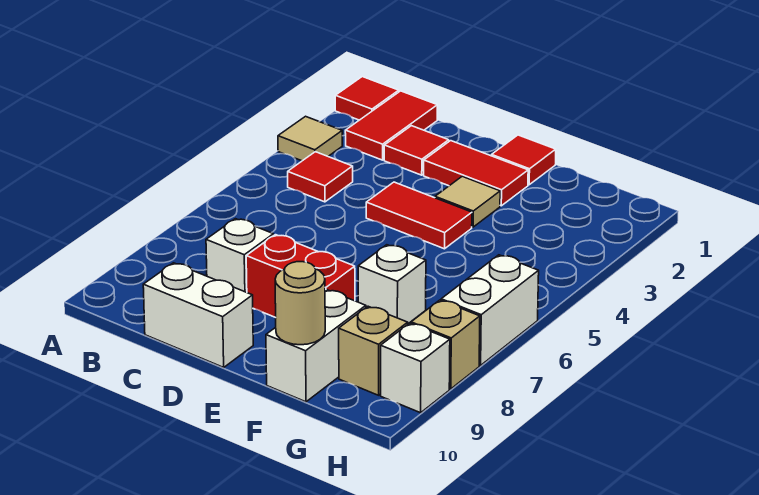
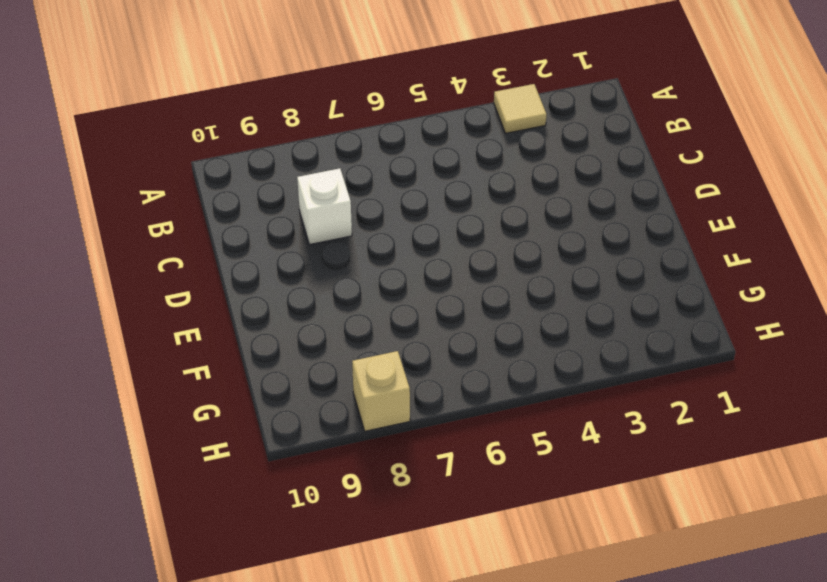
none -> red 1x1 tile [335,77,399,120]
none -> red 1x2 tile [345,91,437,160]
none -> red 1x1 tile [288,152,353,202]

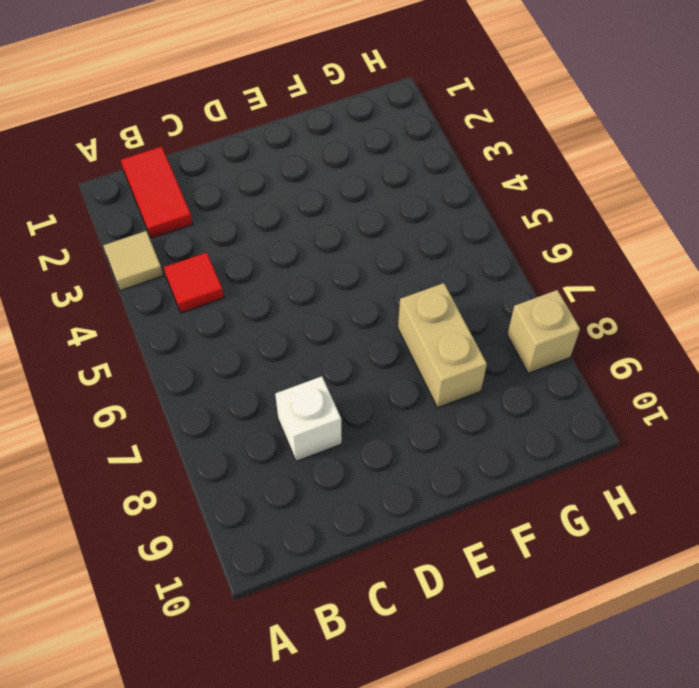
tan 1x2 brick [398,283,487,408] -> white 1x1 brick [358,245,426,324]
none -> red 1x1 tile [335,77,399,120]
none -> red 1x1 tile [384,126,449,175]
none -> white 1x2 brick [143,263,253,367]

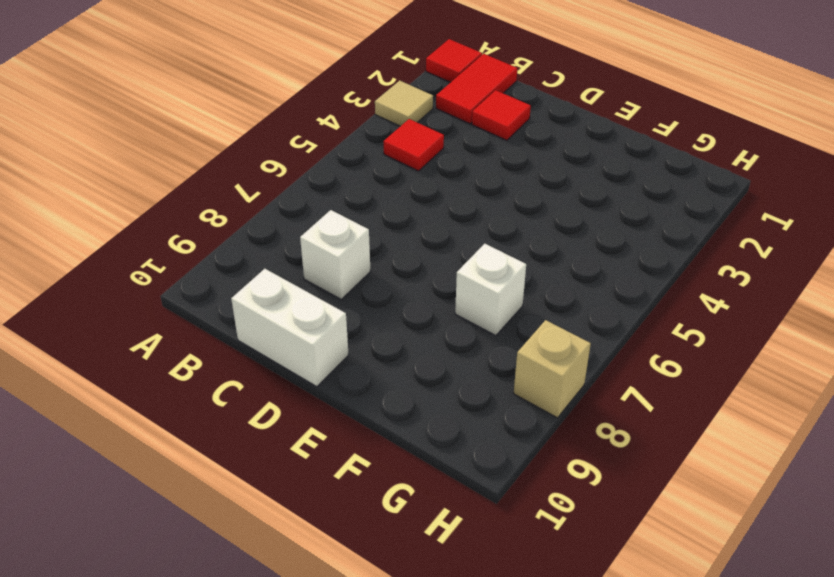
none -> red 1x2 tile [424,141,528,206]
none -> red 1x2 tile [366,182,472,249]
none -> red 1x2 brick [246,235,355,318]

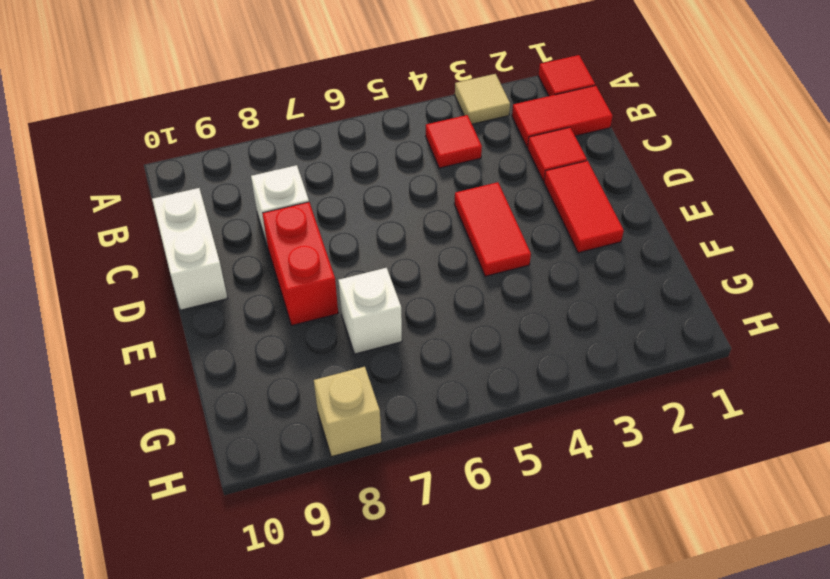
none -> red 1x1 tile [492,135,556,185]
none -> tan 1x1 tile [435,176,500,227]
none -> white 1x2 brick [266,290,366,402]

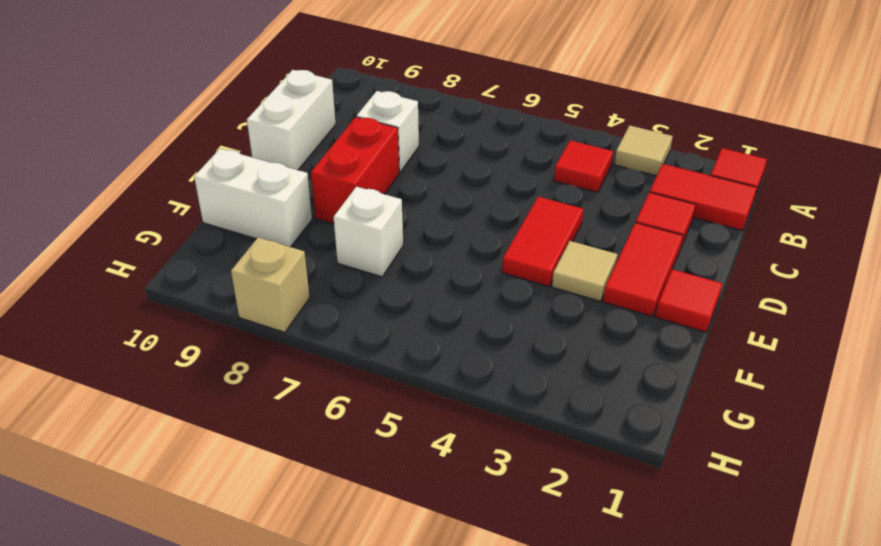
none -> tan 1x1 brick [339,306,408,395]
none -> white 1x2 brick [441,255,539,365]
none -> white 1x1 brick [381,323,450,413]

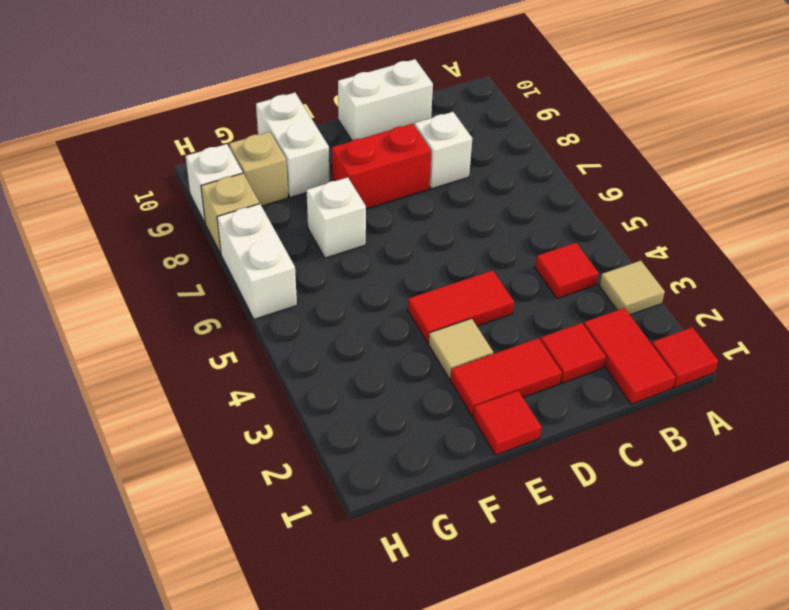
none -> tan 1x1 round brick [275,262,325,345]

